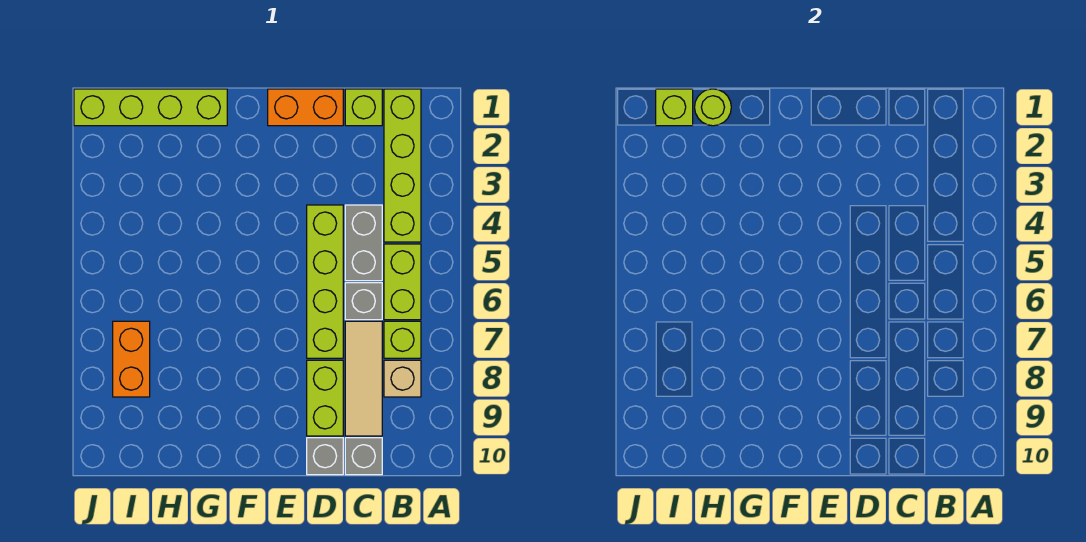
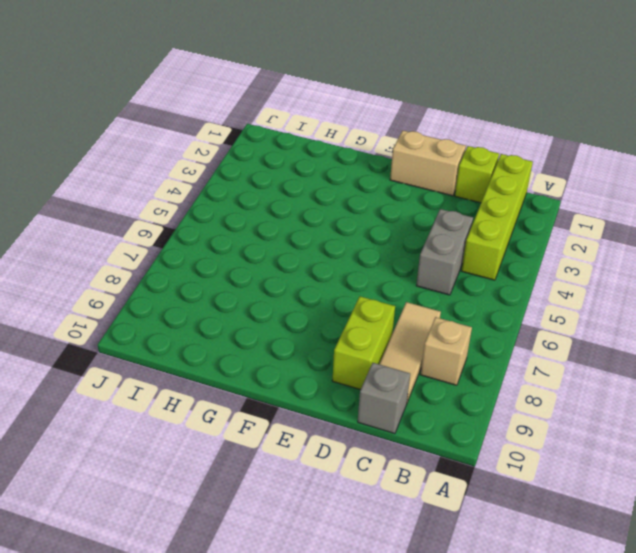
tan 1x2 brick [390,131,466,196] -> orange 1x2 brick [268,89,343,126]
none -> lime 1x2 brick [384,244,421,320]
none -> lime 1x1 brick [384,321,421,358]
none -> grey 1x1 brick [345,283,382,320]

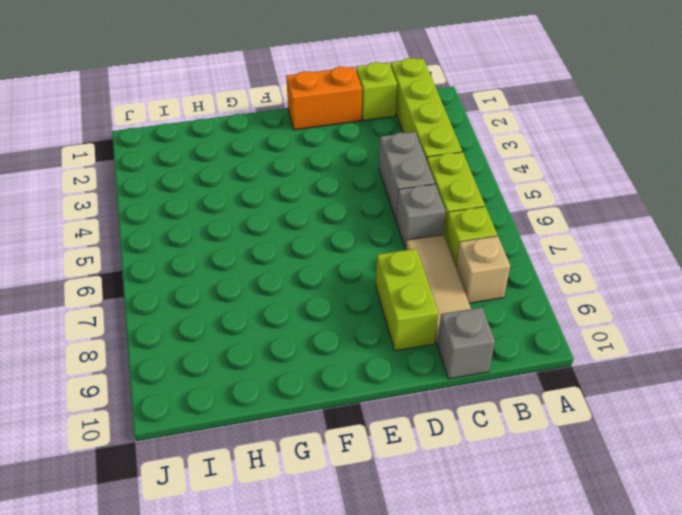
none -> lime 1x4 brick [307,205,343,358]
none -> grey 1x1 brick [307,438,343,475]
none -> lime 1x4 brick [74,89,227,126]

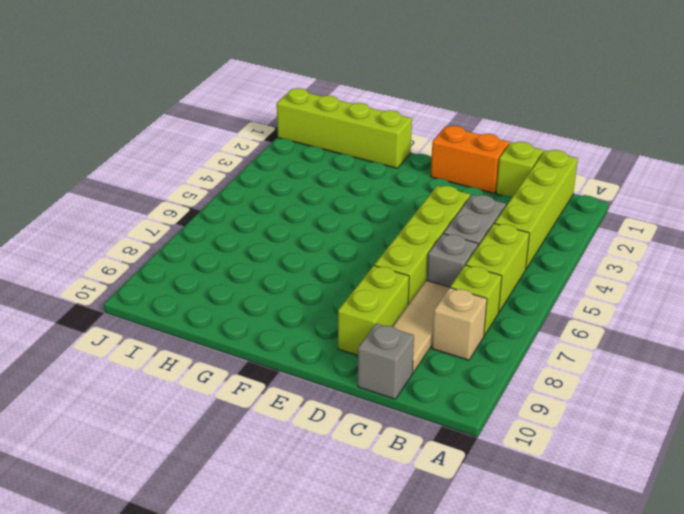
none -> grey 1x1 brick [307,438,343,475]
none -> orange 1x2 brick [113,321,150,397]
none -> lime 1x1 round brick [695,89,731,126]

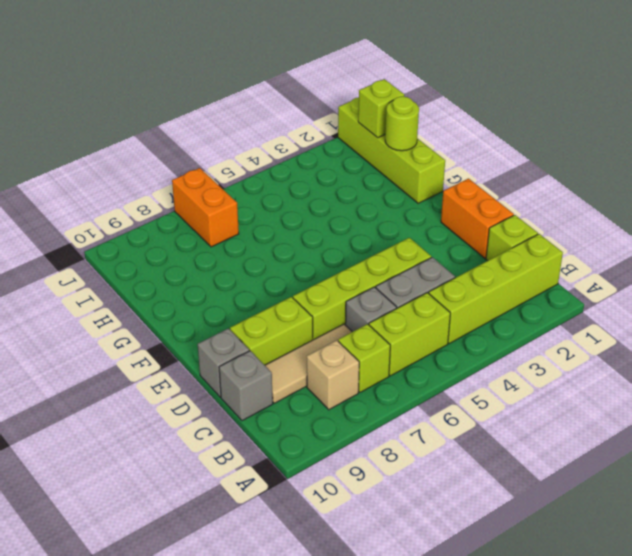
orange 1x2 brick [172,168,239,247] -> orange 1x2 brick turned to [113,321,150,397]

